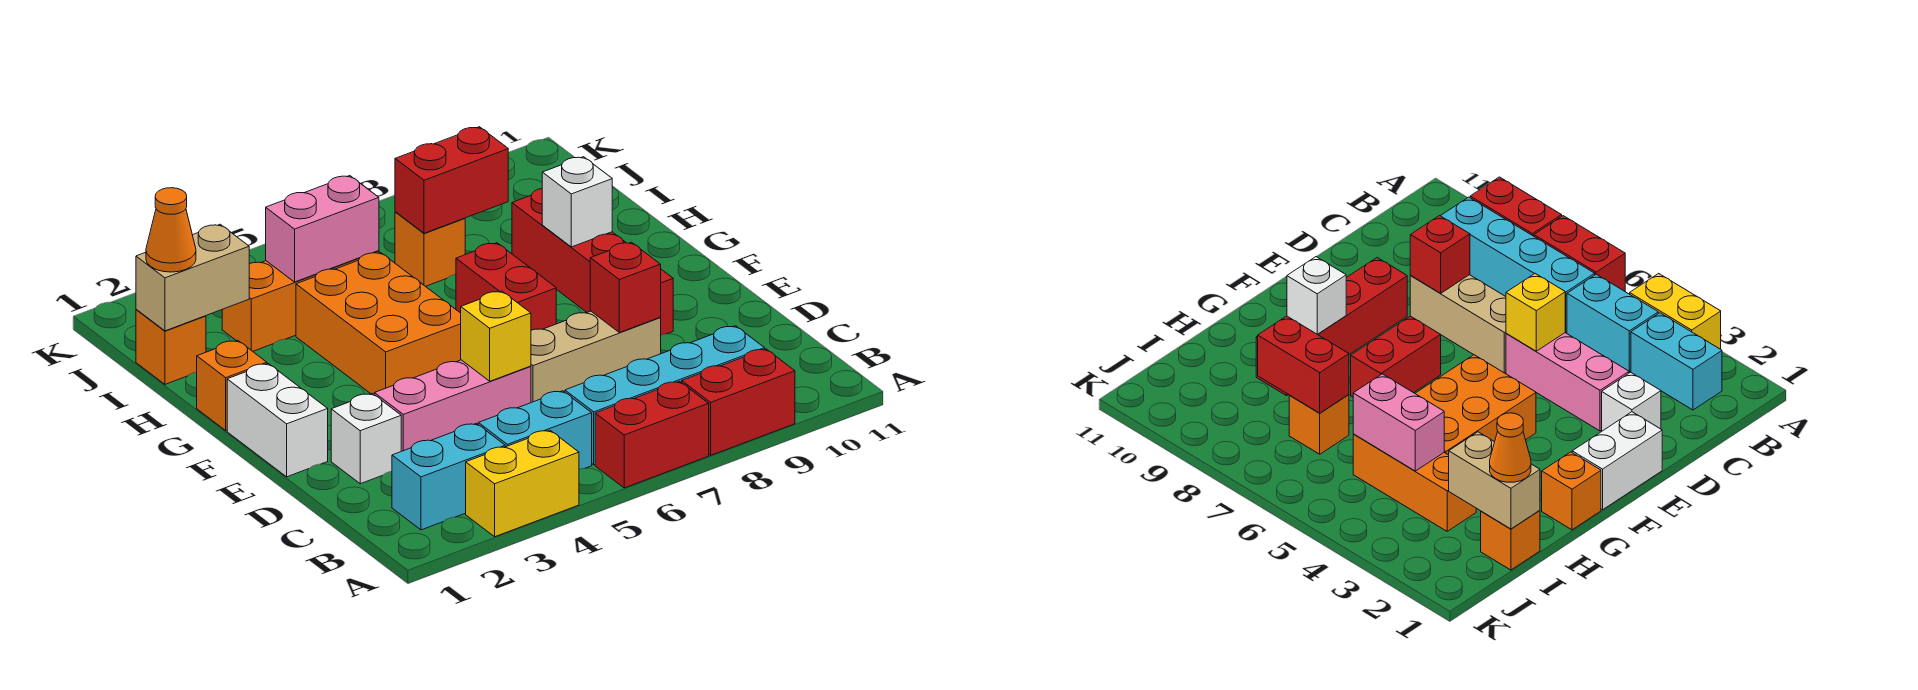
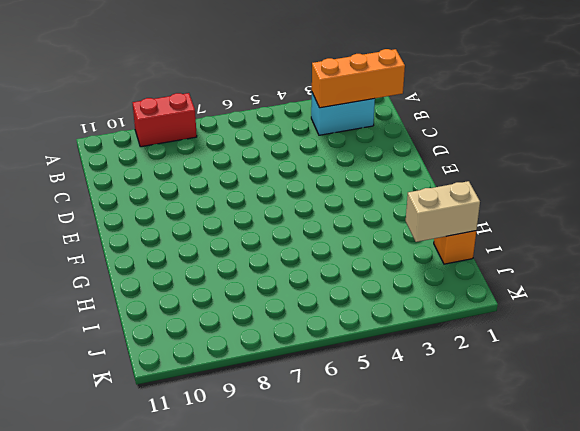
orange 1x3 brick [312,49,405,108] -> orange 1x3 brick moved to [222,251,379,351]
none -> yellow 1x2 brick [466,430,579,537]
none -> red 1x2 brick [595,381,709,488]
none -> cyan 1x2 brick [478,391,592,469]

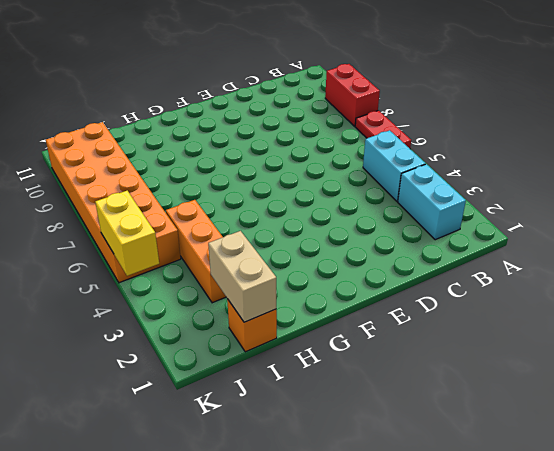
red 1x2 plate [355,111,411,148] -> red 1x2 brick [595,381,709,488]
orange 2x6 brick [46,122,181,283] -> none
yellow 1x2 brick [95,191,159,276] -> yellow 1x2 brick moved to [466,430,579,537]
none -> cyan 1x4 brick [565,326,765,465]
none -> white 1x1 brick [331,393,401,484]
none -> pink 1x3 brick [374,360,531,451]

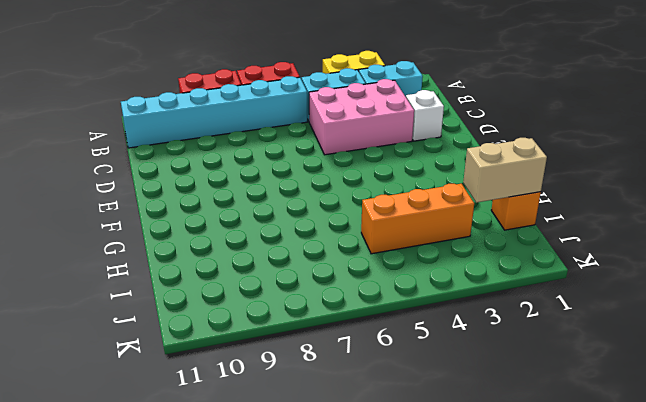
cyan 1x6 brick [121,76,308,148] -> cyan 1x4 brick [565,326,765,465]
pink 2x3 brick [309,79,414,155] -> pink 1x3 brick [374,360,531,451]
none -> tan 1x3 brick [531,311,661,403]
none -> white 1x2 brick [227,364,328,477]
none -> red 1x4 brick [512,189,673,335]

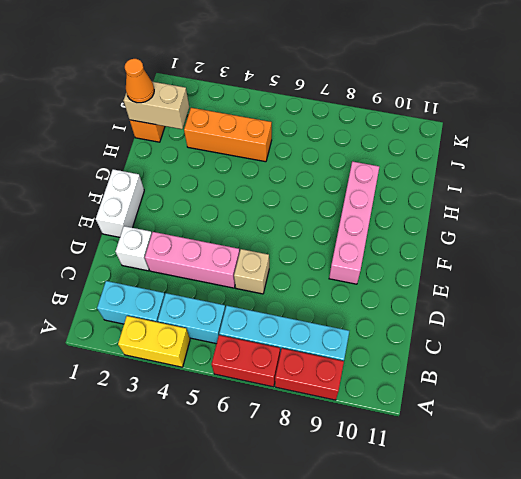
tan 1x1 brick [234,249,269,294] -> tan 1x3 brick [531,311,661,403]
pink 1x4 brick [329,161,379,284] -> red 1x4 brick [512,189,673,335]
none -> orange 2x3 brick [296,252,461,394]
none -> red 1x2 brick [456,243,556,330]
none -> orange 1x1 brick [197,340,267,431]

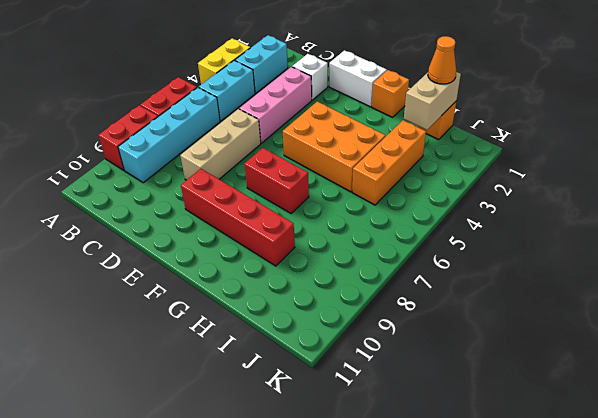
none -> orange 1x1 brick [395,212,465,286]
none -> yellow 1x1 brick [461,291,531,381]
none -> red 1x1 brick [590,242,661,333]

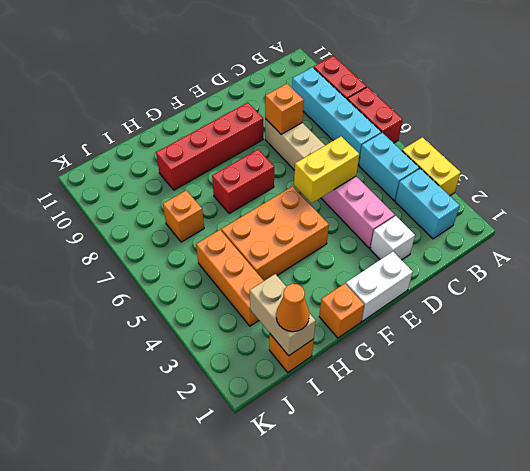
yellow 1x2 brick [294,136,359,203] -> yellow 1x1 brick [461,291,531,381]
orange 1x1 brick [265,84,304,134] -> red 1x1 brick [590,242,661,333]
none -> white 1x1 brick [542,157,612,247]
none -> pink 1x2 brick [266,176,379,282]
none -> red 1x2 brick [395,127,508,233]

